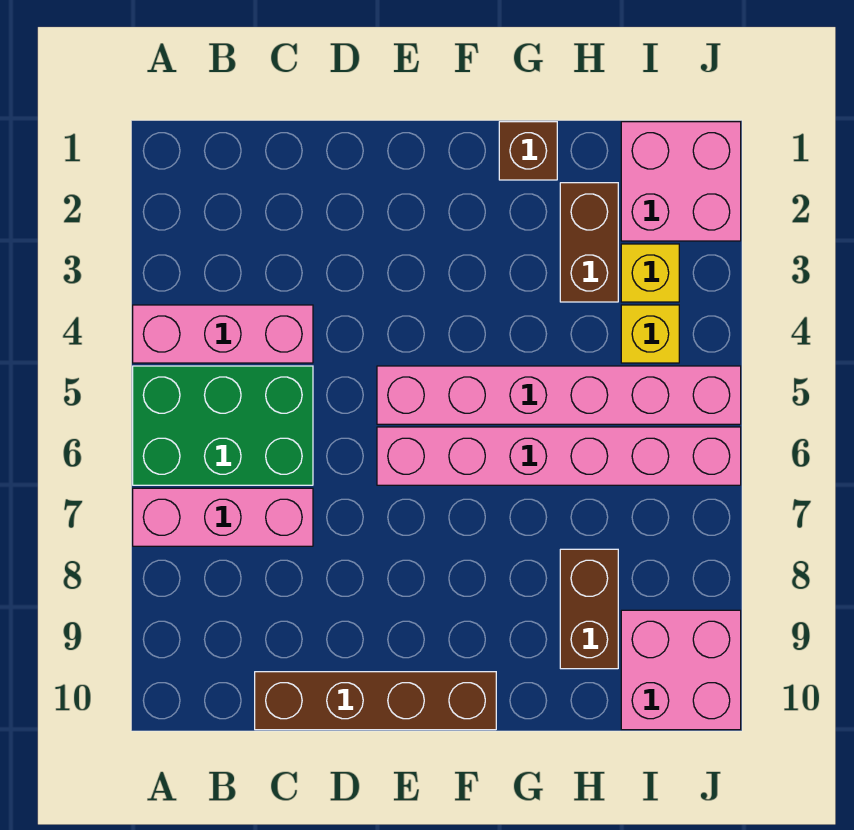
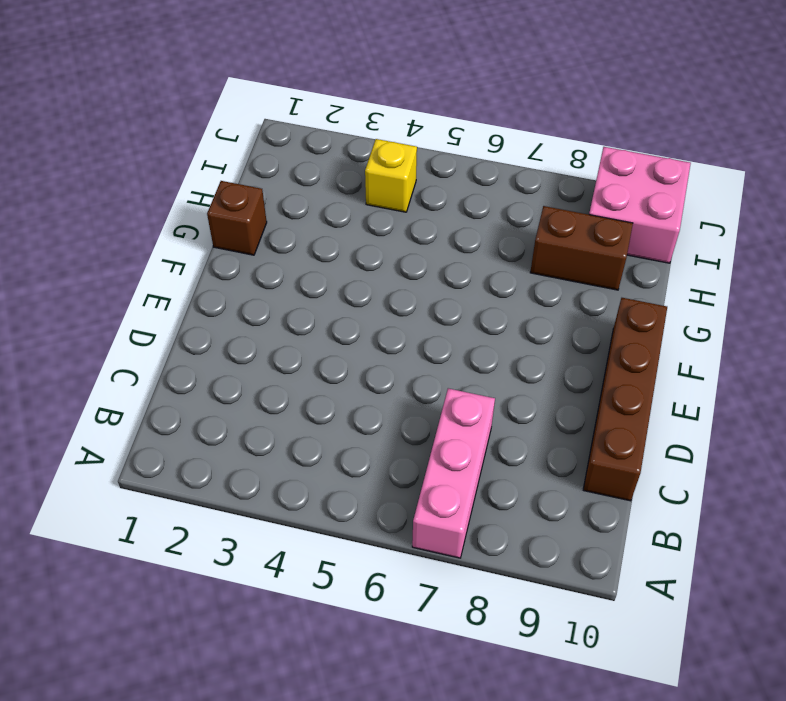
none -> pink 1x3 brick [133,305,313,363]
none -> green 2x3 brick [133,366,313,485]
none -> pink 1x6 brick [377,366,741,424]

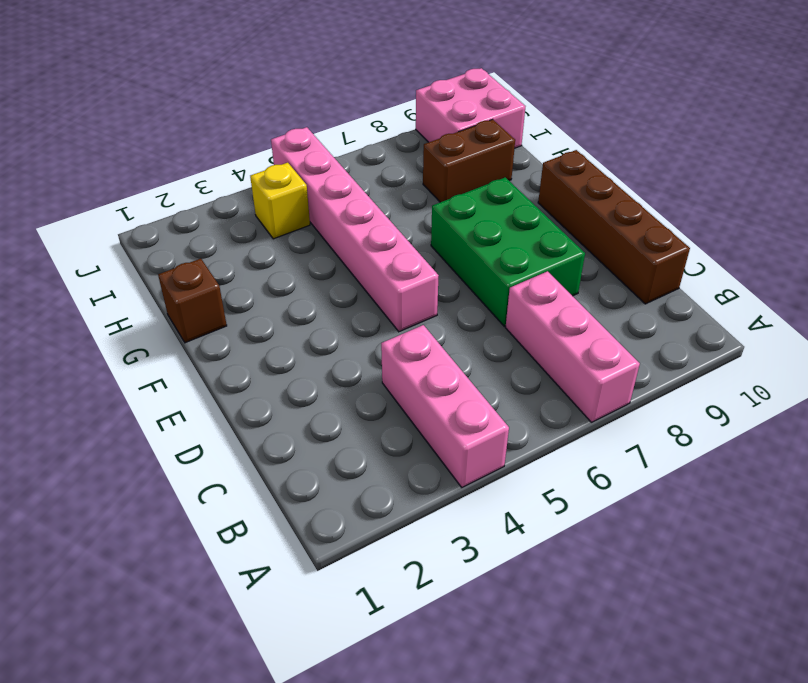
green 2x3 brick [431,177,585,326] -> green 2x3 brick moved to [133,366,313,485]
none -> pink 1x6 brick [377,427,741,485]
none -> brown 1x2 brick [560,183,618,302]
none -> pink 2x2 brick [621,122,741,241]

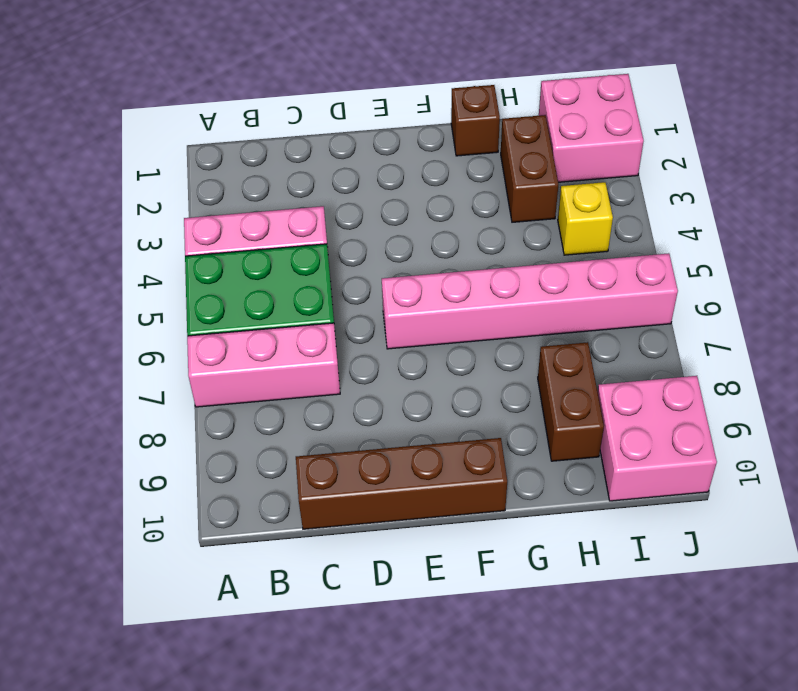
none -> pink 1x6 brick [377,366,741,424]
none -> yellow 1x1 brick [621,244,679,302]

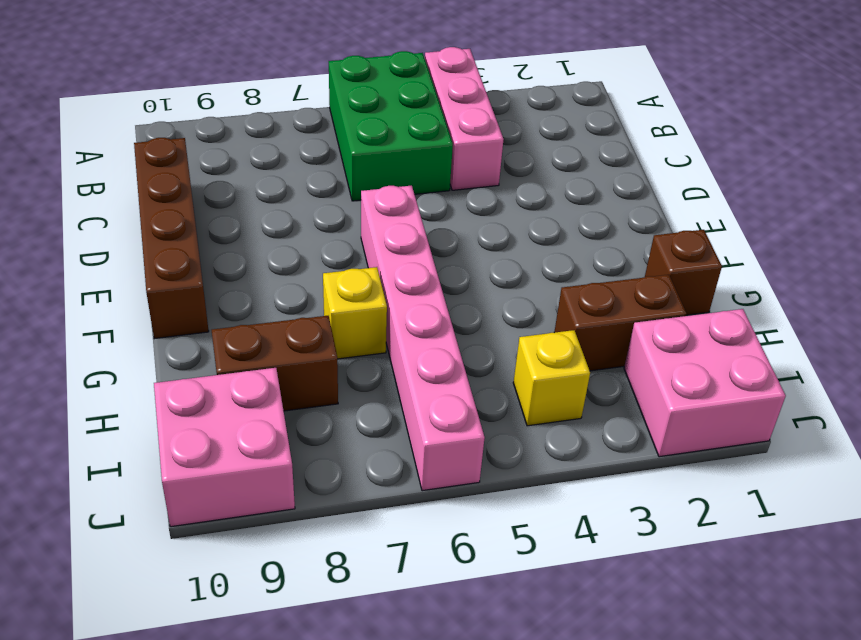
yellow 1x1 brick [323,267,387,359] -> yellow 1x1 brick moved to [621,244,679,302]
none -> pink 1x3 brick [133,488,313,546]
none -> pink 1x6 brick [377,366,741,424]

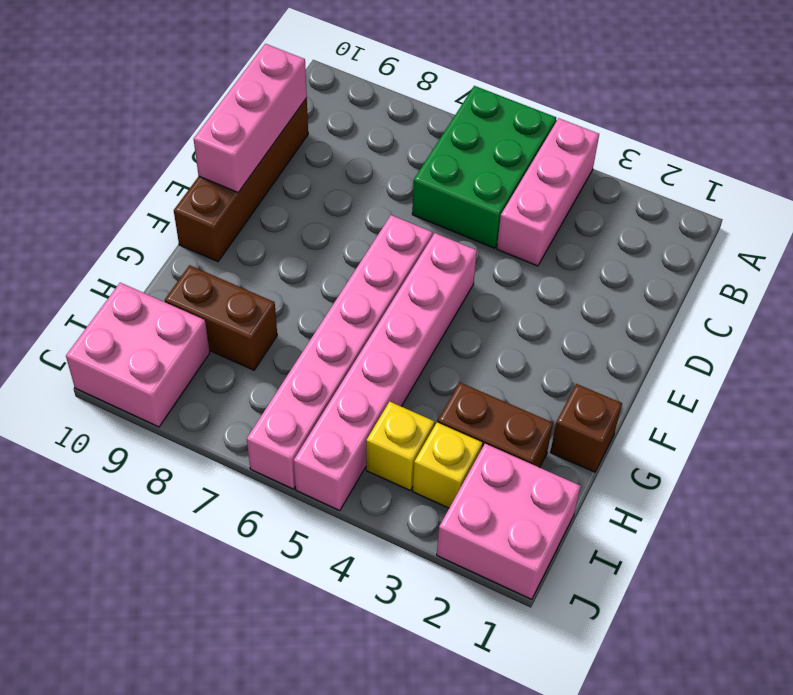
pink 1x3 brick [194,44,307,192] -> pink 1x3 brick moved to [133,488,313,546]

